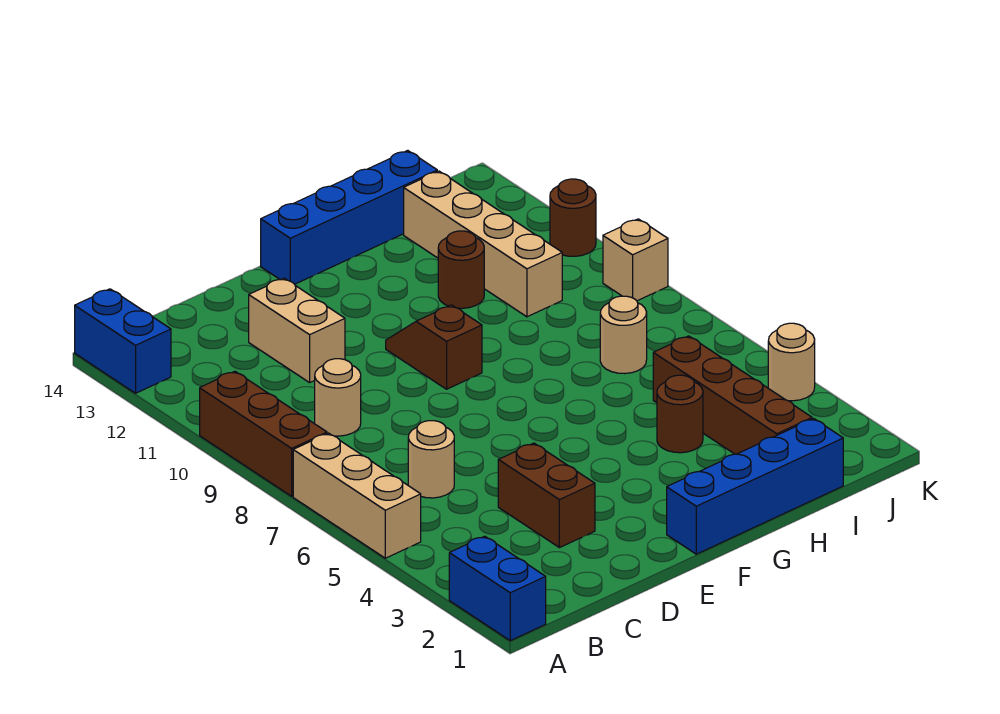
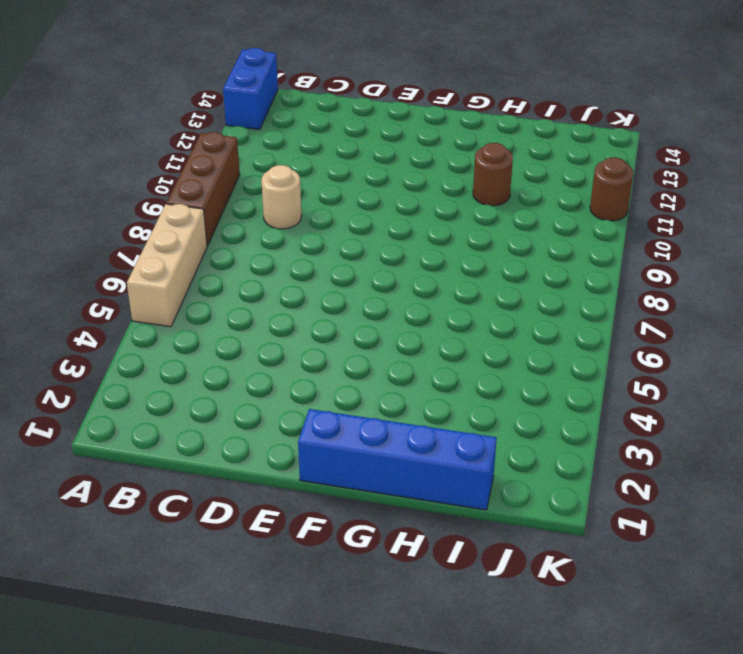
none -> blue 1x2 brick [449,536,546,641]
none -> tan 1x1 round brick [408,421,454,498]
none -> brown 1x2 brick [498,443,595,548]

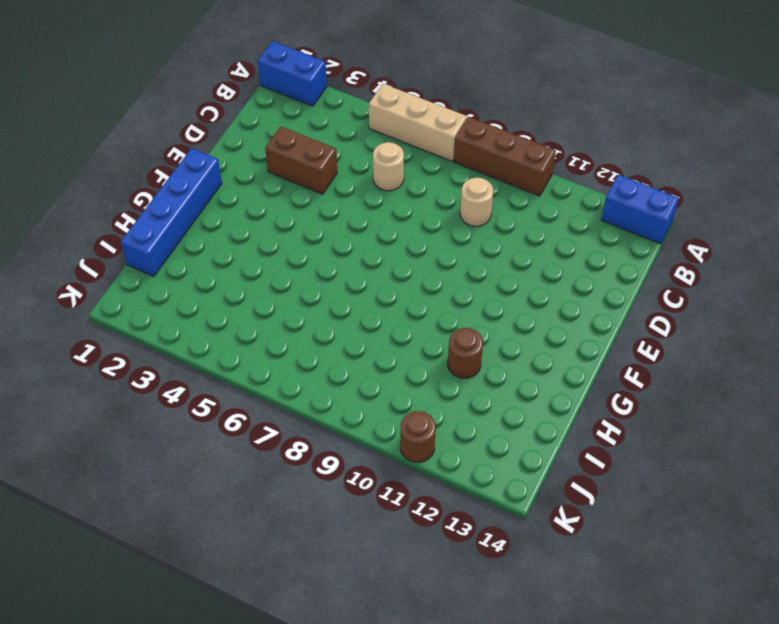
none -> tan 1x2 brick [249,278,345,383]
none -> brown 1x2 slope [386,305,482,389]
none -> blue 1x4 brick [261,150,437,284]

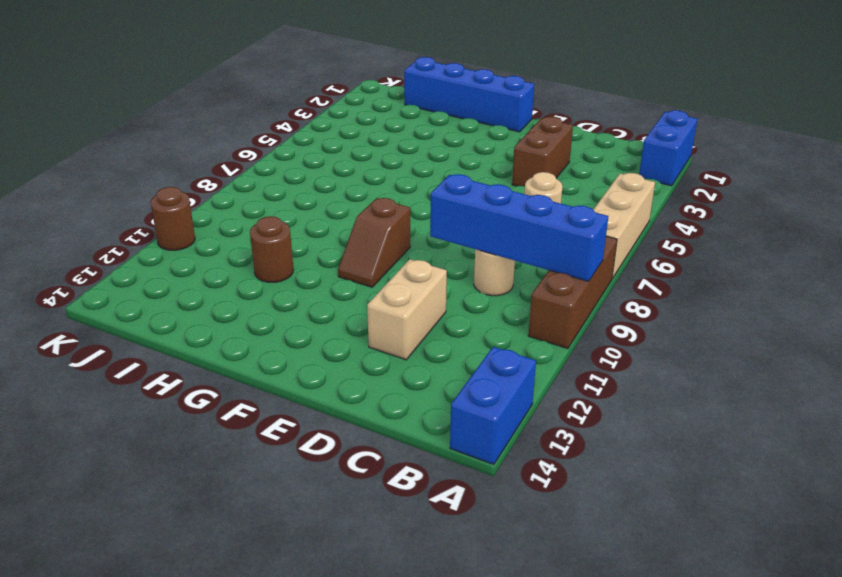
blue 1x4 brick [430,174,608,281] -> blue 1x4 brick moved to [261,150,437,284]
none -> brown 1x1 round brick [657,375,703,453]
none -> brown 1x4 brick [653,336,812,454]
none -> tan 1x1 round brick [600,296,647,374]

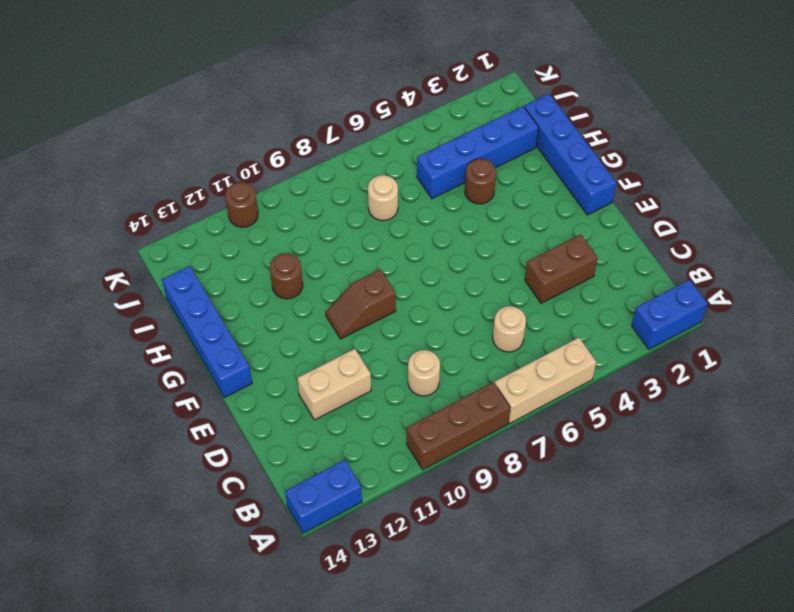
blue 1x4 brick [417,106,539,199] -> brown 1x4 brick [653,336,812,454]
none -> tan 1x4 brick [404,171,562,317]
none -> tan 1x1 round brick [768,323,815,401]
none -> tan 1x1 brick [603,219,668,301]

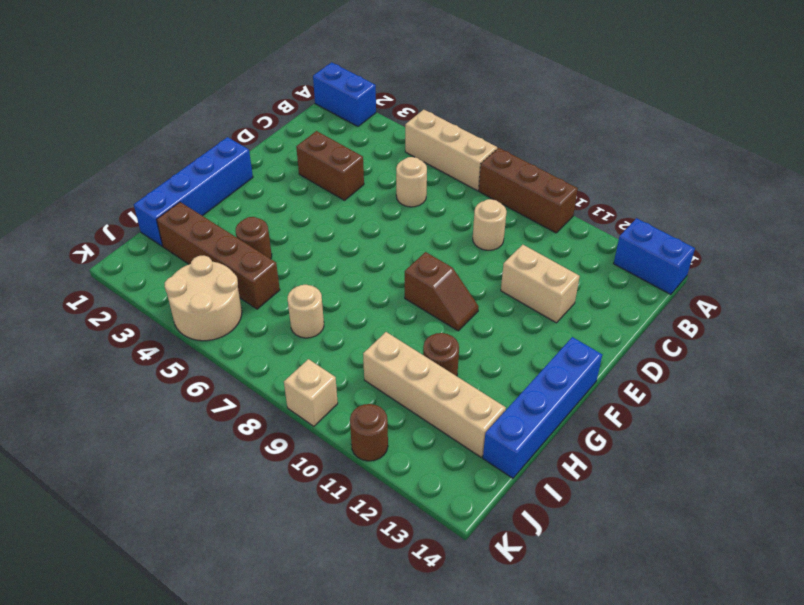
tan 2x2 round brick [165,256,242,341] -> tan 1x1 round brick [768,323,815,401]

